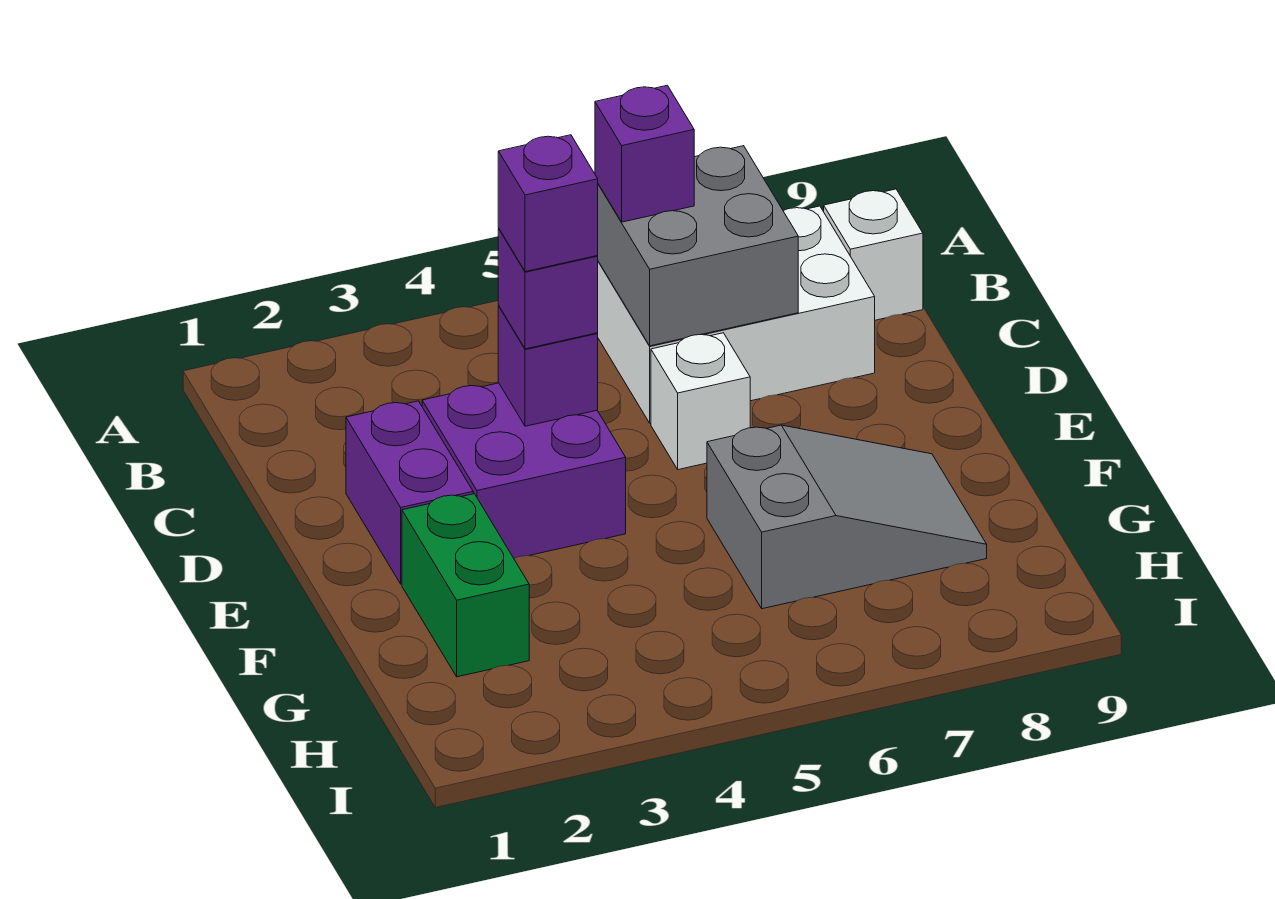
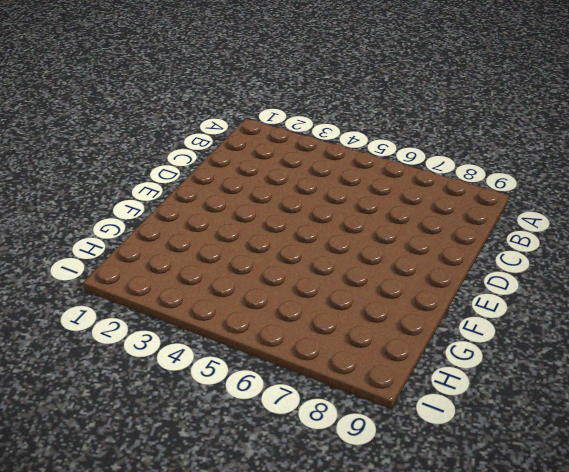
none -> white 2x3 brick [597,206,875,423]
none -> white 1x1 brick [824,189,923,320]
none -> purple 1x2 brick [346,401,473,584]

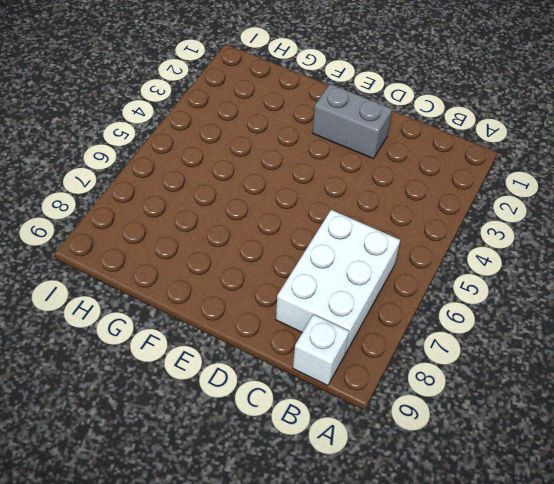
grey 1x2 brick [312,84,392,159] -> purple 1x2 brick [346,401,473,584]
none -> purple 2x2 brick [422,383,626,558]
none -> white 1x1 brick [651,333,750,470]
none -> green 1x2 brick [402,494,529,677]

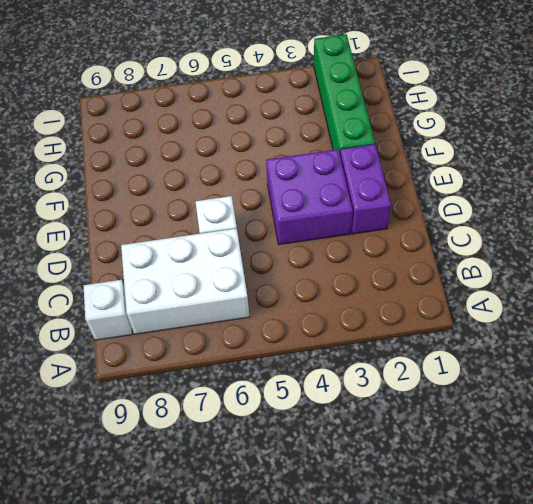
green 1x4 brick [314,34,375,153] -> green 1x2 brick [402,494,529,677]
none -> grey 2x3 slope [707,425,987,609]
none -> grey 2x2 brick [598,146,798,346]
none -> purple 1x1 brick [498,306,598,426]

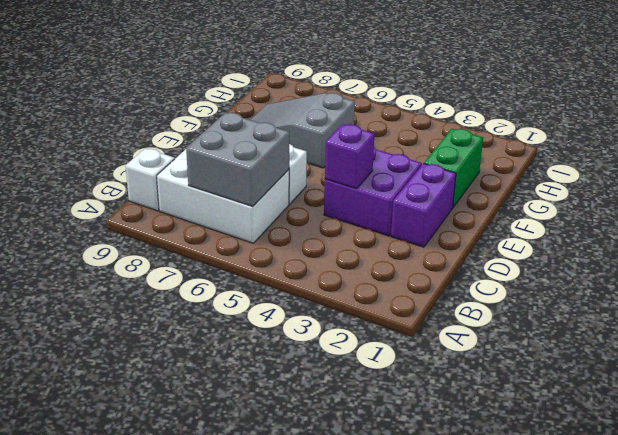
none -> purple 1x1 brick [595,85,694,222]
none -> purple 1x1 brick [498,229,598,349]
none -> purple 1x1 brick [498,135,598,272]

